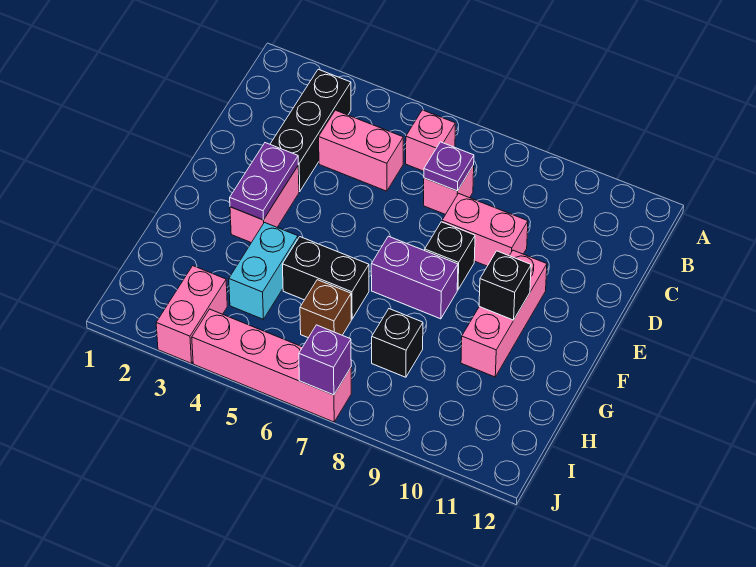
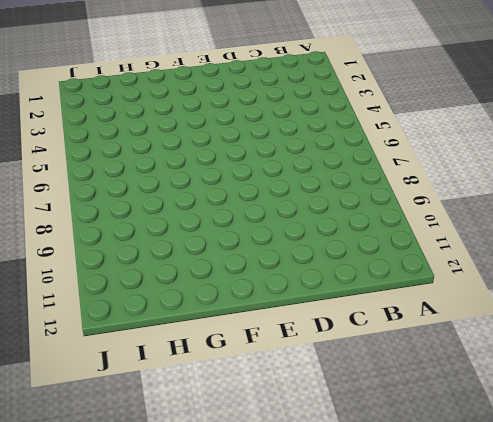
none -> black 1x3 brick [270,69,351,192]
none -> pink 1x1 brick [406,110,455,171]
none -> pink 1x2 brick [319,110,403,191]

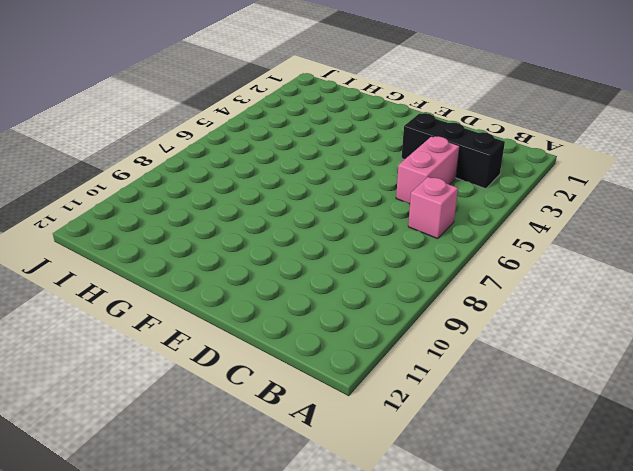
none -> pink 1x1 brick [423,165,474,214]
none -> pink 1x2 brick [442,193,528,266]
none -> pink 1x2 brick [230,166,299,243]

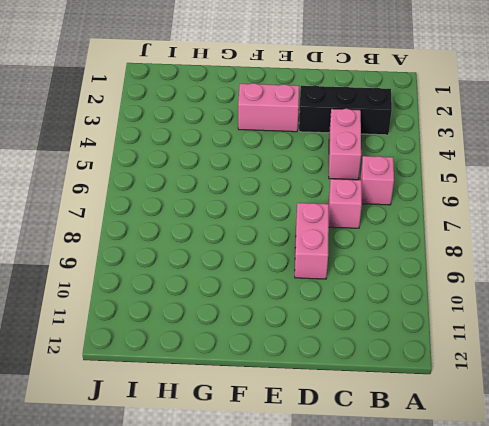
none -> black 1x1 brick [425,222,475,290]
none -> pink 1x3 brick [461,250,547,377]
none -> purple 1x2 brick [371,236,458,319]

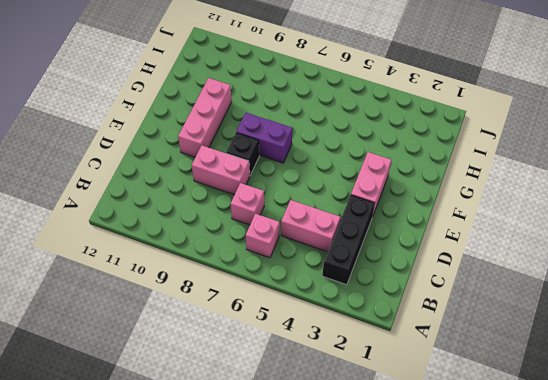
none -> cyan 1x2 brick [229,223,298,319]
none -> black 1x2 brick [282,237,369,319]
none -> brown 1x1 brick [300,280,351,338]

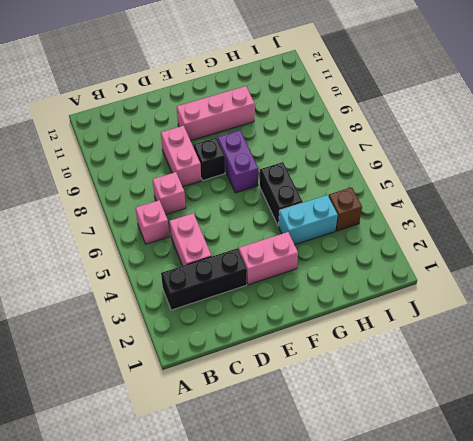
brown 1x1 brick [329,187,362,231] -> brown 1x1 brick moved to [300,280,351,338]
none -> black 1x1 brick [372,309,423,377]
none -> pink 1x2 brick [156,266,227,363]
none -> pink 1x4 brick [192,309,351,422]

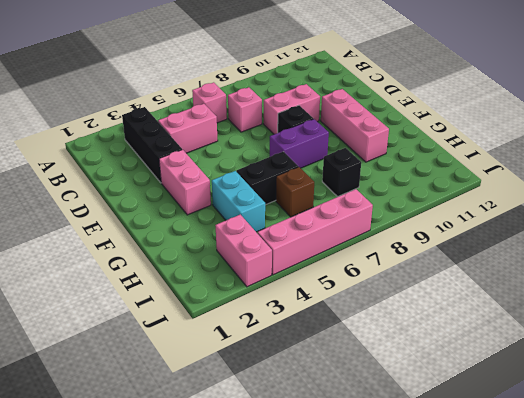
none -> purple 1x1 plate [424,142,474,191]
none -> purple 1x2 plate [230,143,298,220]
none -> black 1x1 brick [479,251,531,320]

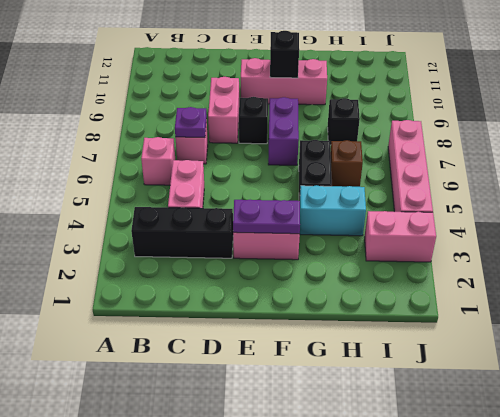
none -> purple 1x1 brick [299,325,351,395]

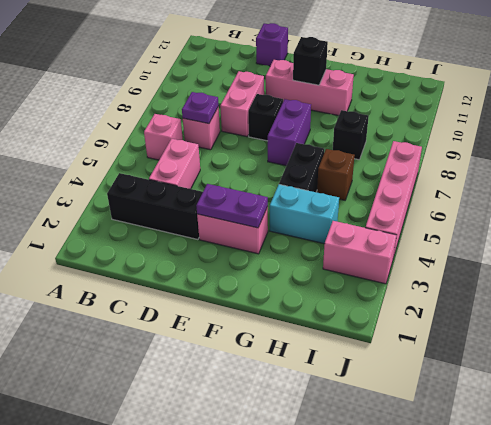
purple 1x1 brick [256,23,288,66] -> purple 1x1 brick moved to [299,325,351,395]

